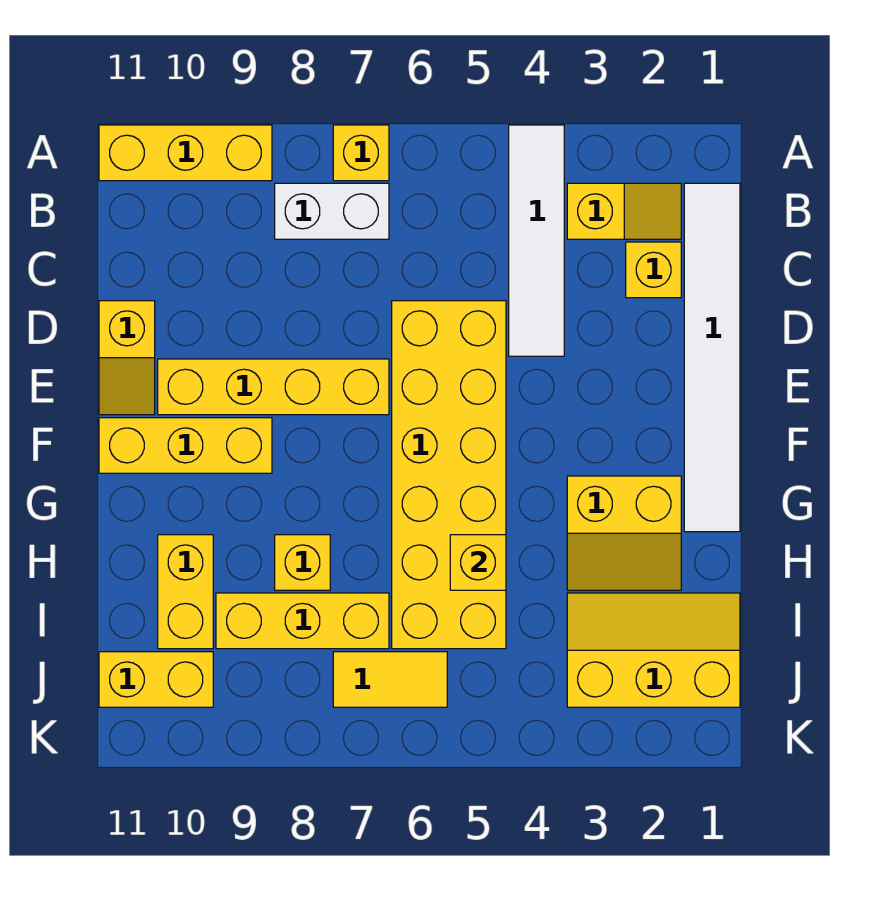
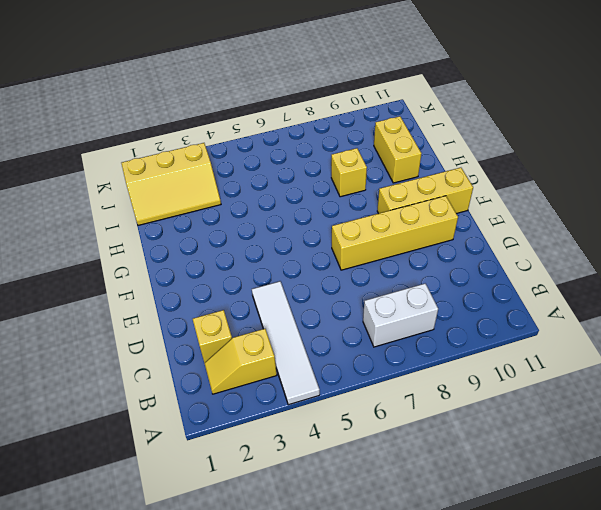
none -> yellow 1x1 brick [333,125,389,181]
none -> yellow 1x3 brick [99,125,272,181]
none -> white 1x6 tile [684,183,740,532]

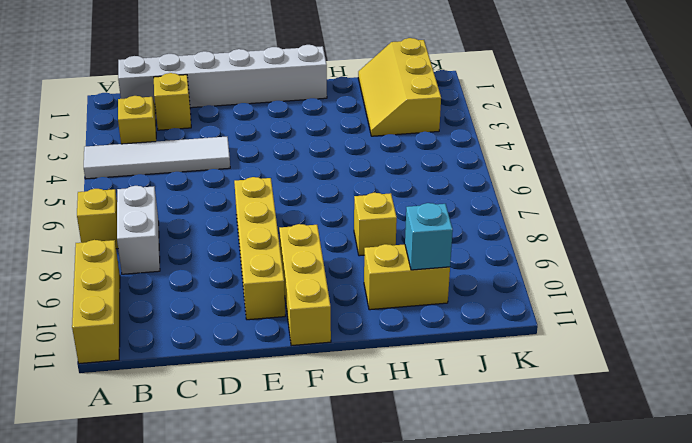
white 1x6 brick [118,45,327,110] -> white 1x6 tile [684,183,740,532]
cyan 1x1 brick [405,203,453,270] -> none
none -> yellow 2x6 brick [392,301,506,649]
none -> yellow 1x2 slope [99,301,155,415]
none -> yellow 2x2 slope [567,476,681,590]

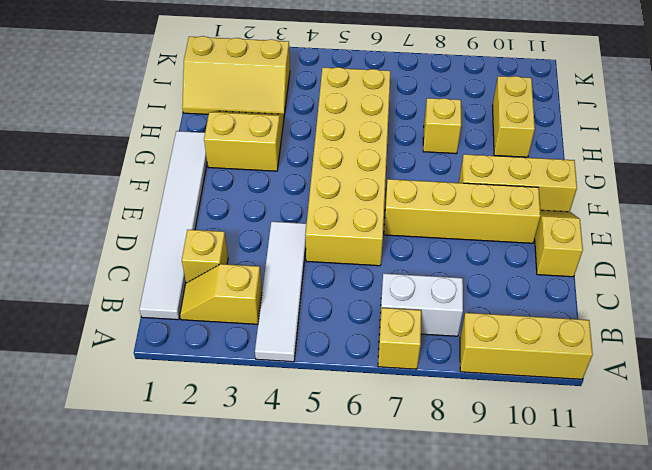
none -> yellow 1x3 brick [216,593,389,649]
none -> yellow 1x2 tile [333,652,447,707]
none -> yellow 1x2 brick [99,652,213,707]

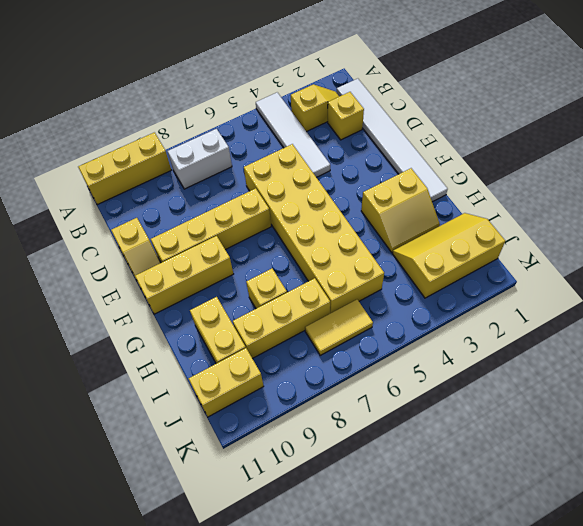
none -> yellow 1x1 brick [333,125,389,181]
none -> yellow 1x1 brick [450,535,506,590]

